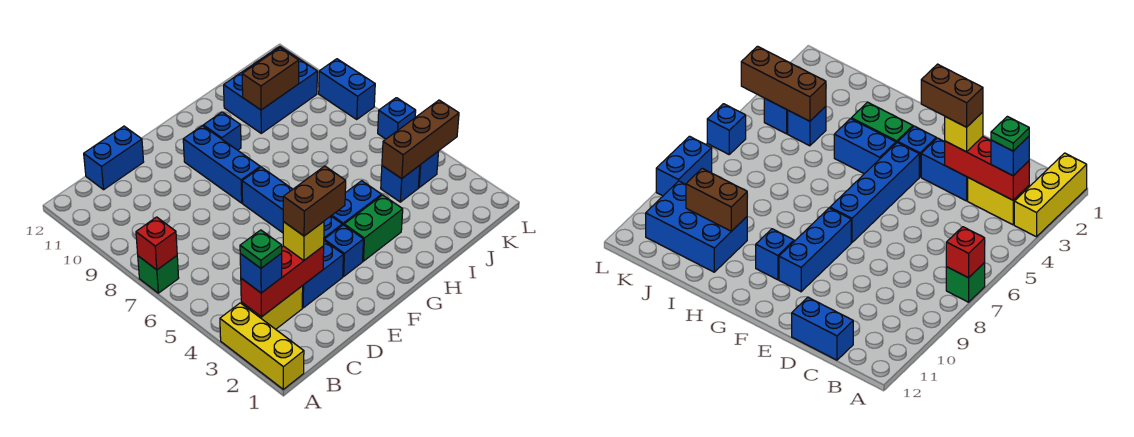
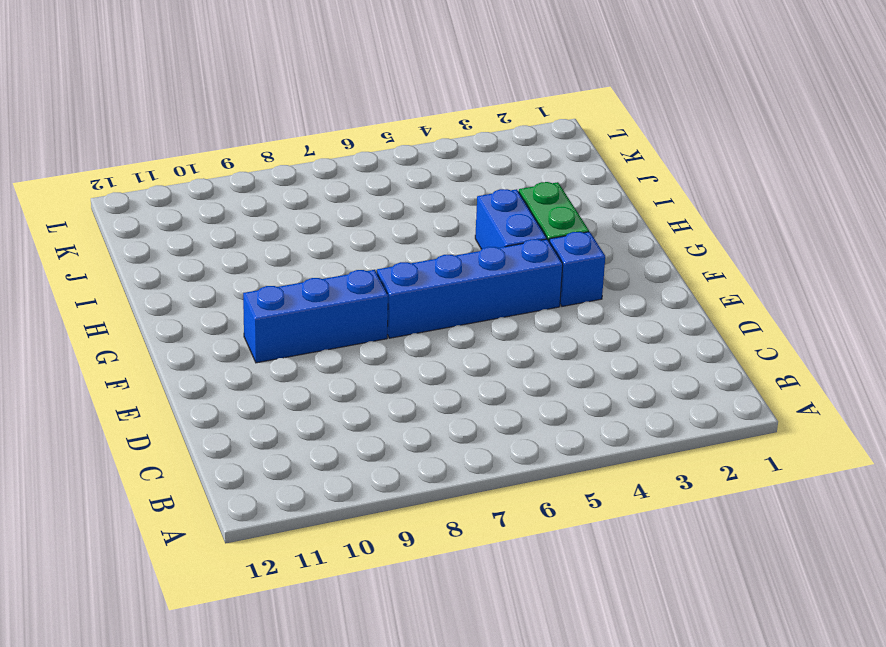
none -> yellow 1x3 brick [220,303,304,389]
none -> green 1x1 brick [138,256,179,293]
none -> yellow 1x2 brick [241,286,303,329]

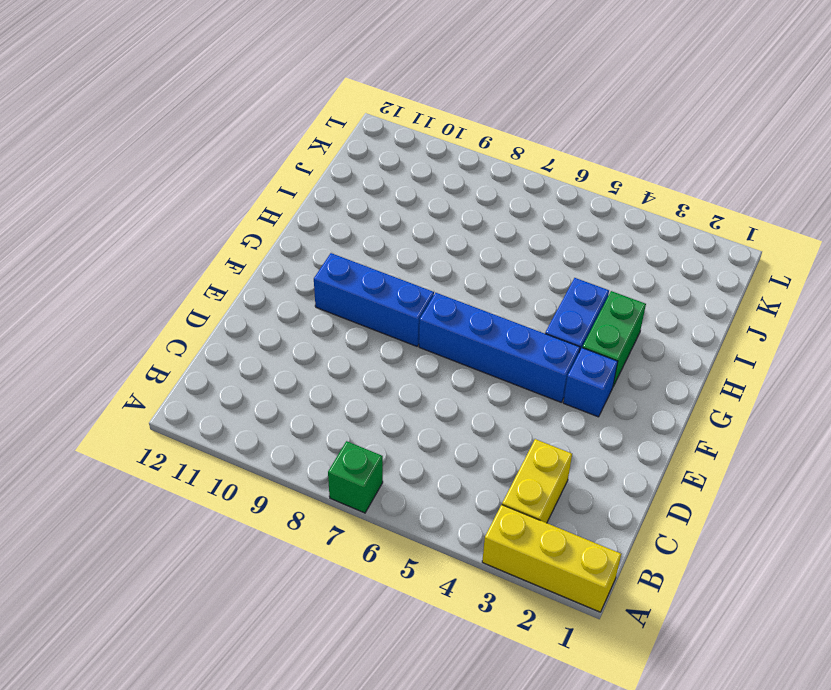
none -> blue 1x2 brick [84,126,144,190]
none -> blue 1x2 brick [302,241,343,308]
none -> blue 1x1 brick [203,112,241,150]

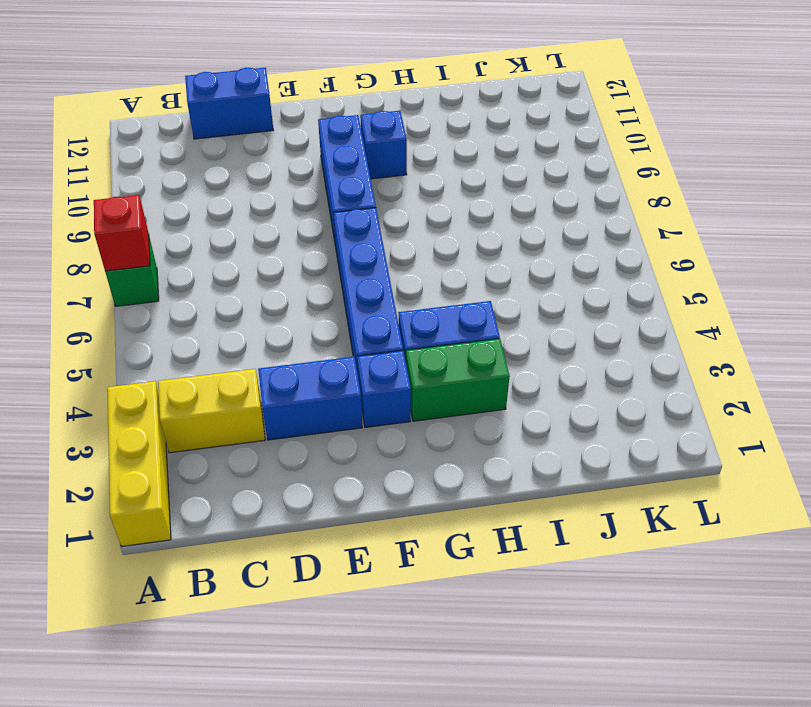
none -> blue 2x3 brick [224,46,317,133]
none -> blue 1x1 brick [381,166,420,202]
none -> blue 1x1 brick [418,151,439,188]

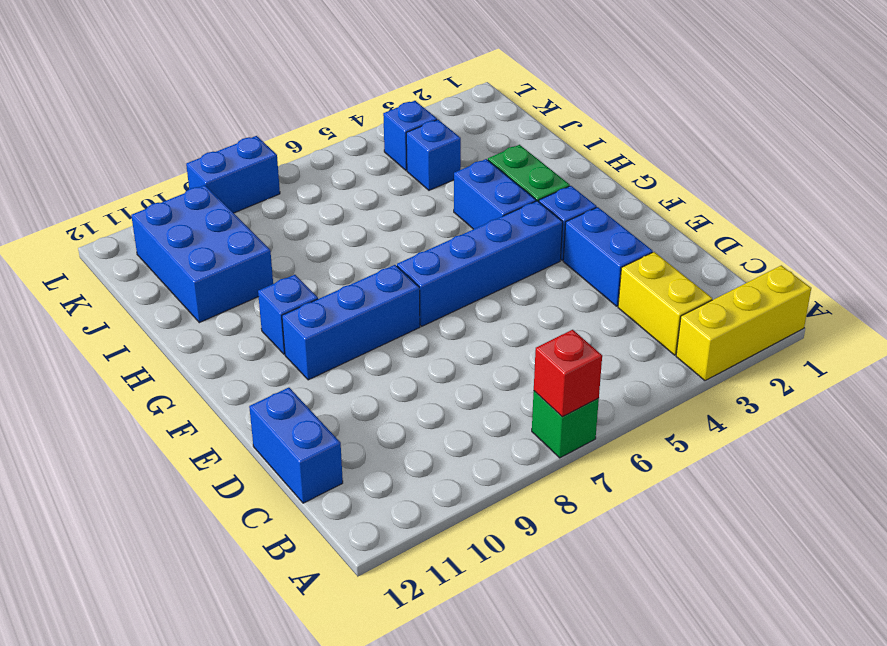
none -> blue 1x1 brick [378,98,416,139]
none -> red 1x3 brick [241,246,324,317]
none -> brown 1x2 brick [242,48,299,110]

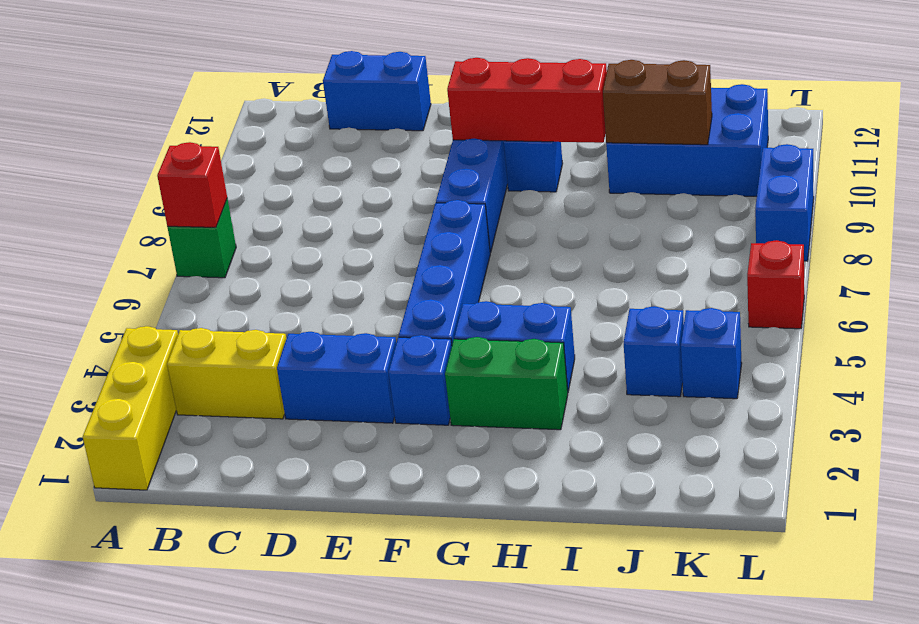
red 1x3 brick [447,58,607,143] -> red 1x3 brick moved to [241,246,324,317]
red 1x1 brick [747,240,804,329] -> blue 1x1 brick [378,98,416,139]
none -> brown 1x3 brick [382,100,459,179]
none -> blue 1x1 brick [240,253,282,293]
none -> yellow 1x1 brick [283,222,324,260]

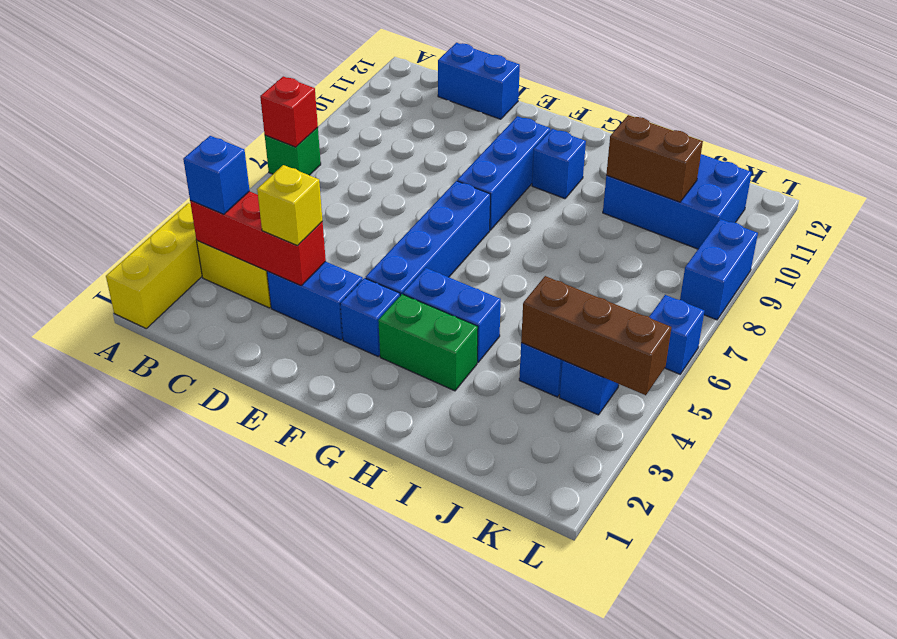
none -> green 1x1 plate [240,230,282,268]
none -> brown 1x2 brick [283,166,346,236]

